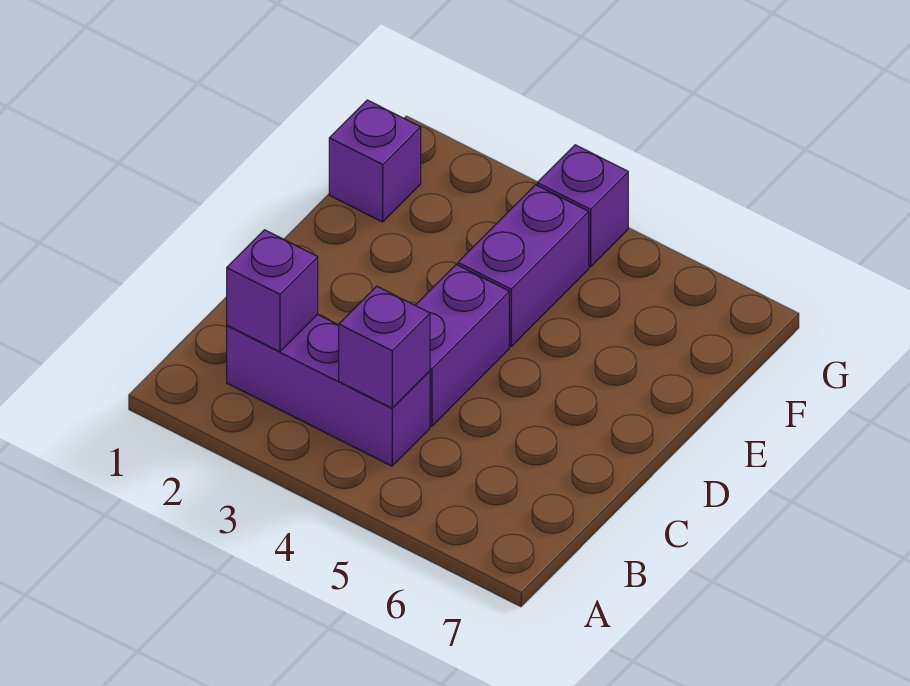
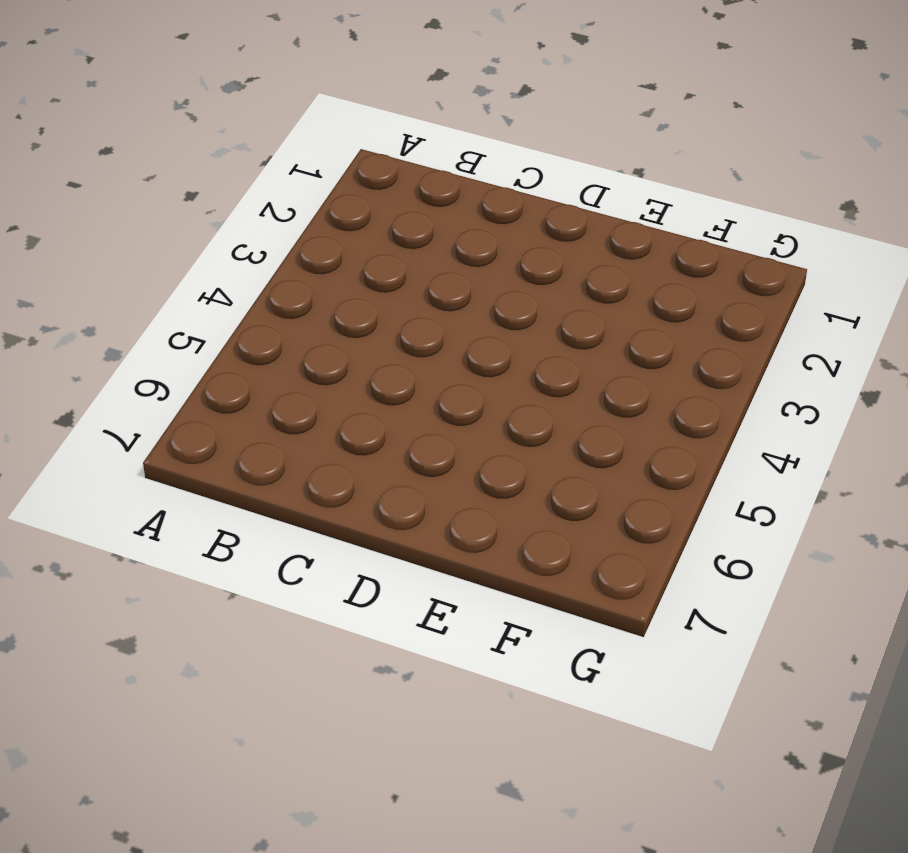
none -> purple 1x3 brick [227,314,430,466]
none -> purple 1x2 brick [415,265,509,426]

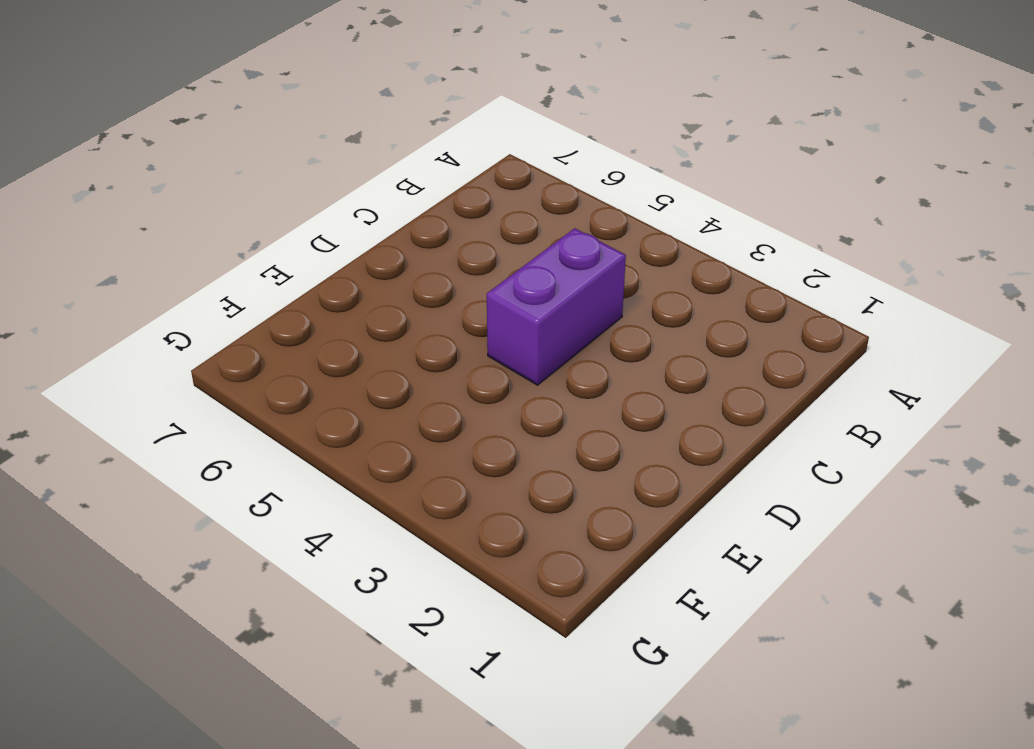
none -> purple 1x3 brick [227,314,430,466]
none -> purple 1x2 brick [458,185,589,346]

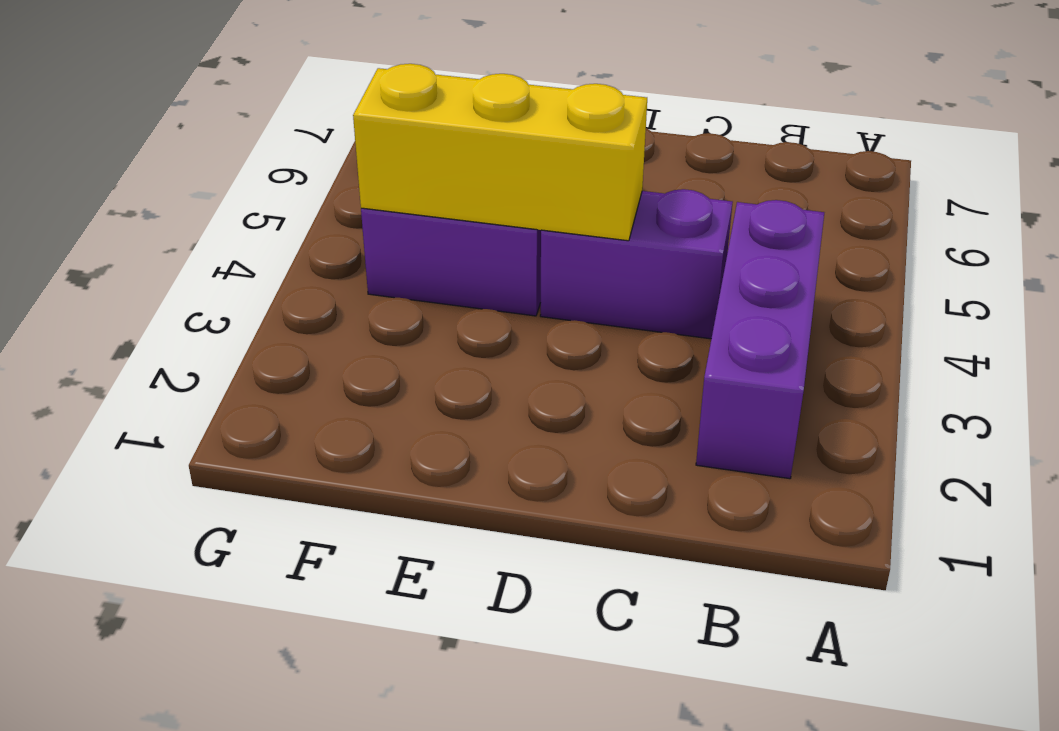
yellow 1x3 brick [353,64,647,241] -> none
none -> purple 1x1 brick [329,100,421,222]
none -> purple 1x1 brick [537,145,628,267]

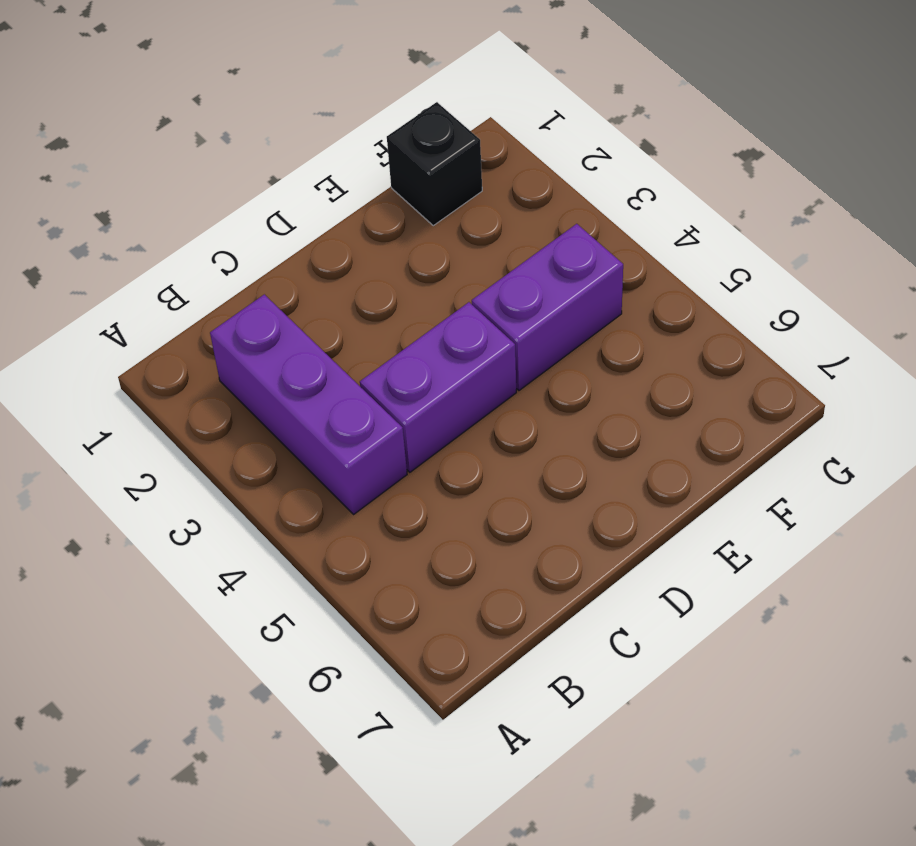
black 1x1 brick [387,102,482,226] -> purple 1x1 brick [329,100,421,222]
none -> purple 1x1 brick [537,145,628,267]
none -> purple 1x1 brick [227,230,318,352]

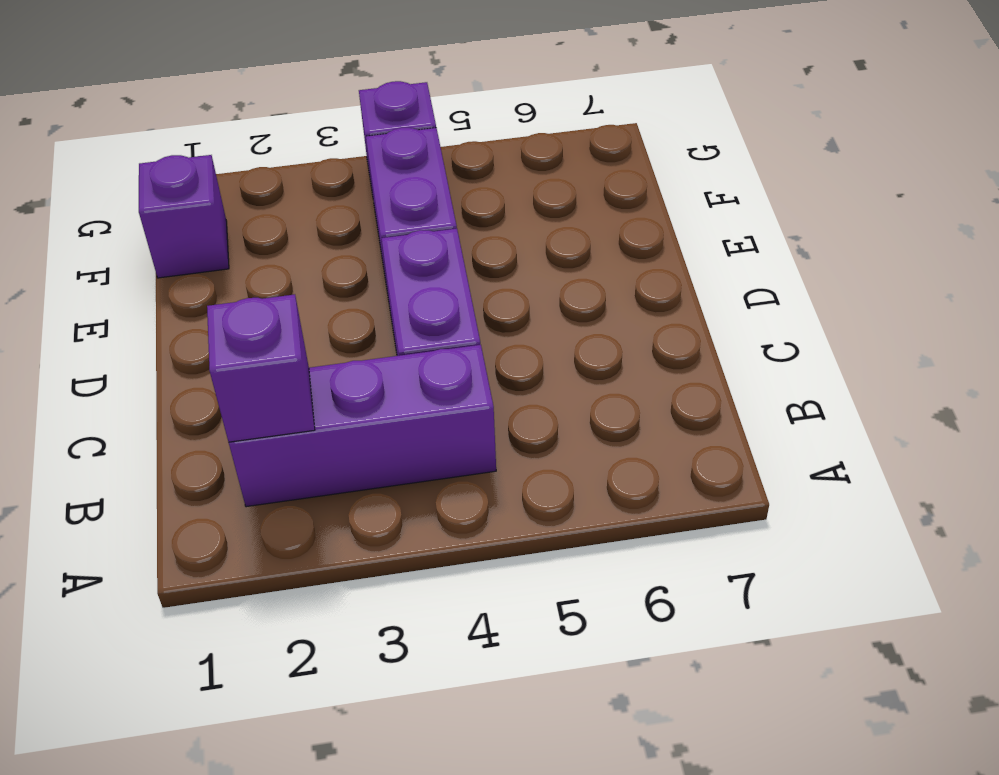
none -> purple 1x1 brick [339,286,430,408]

